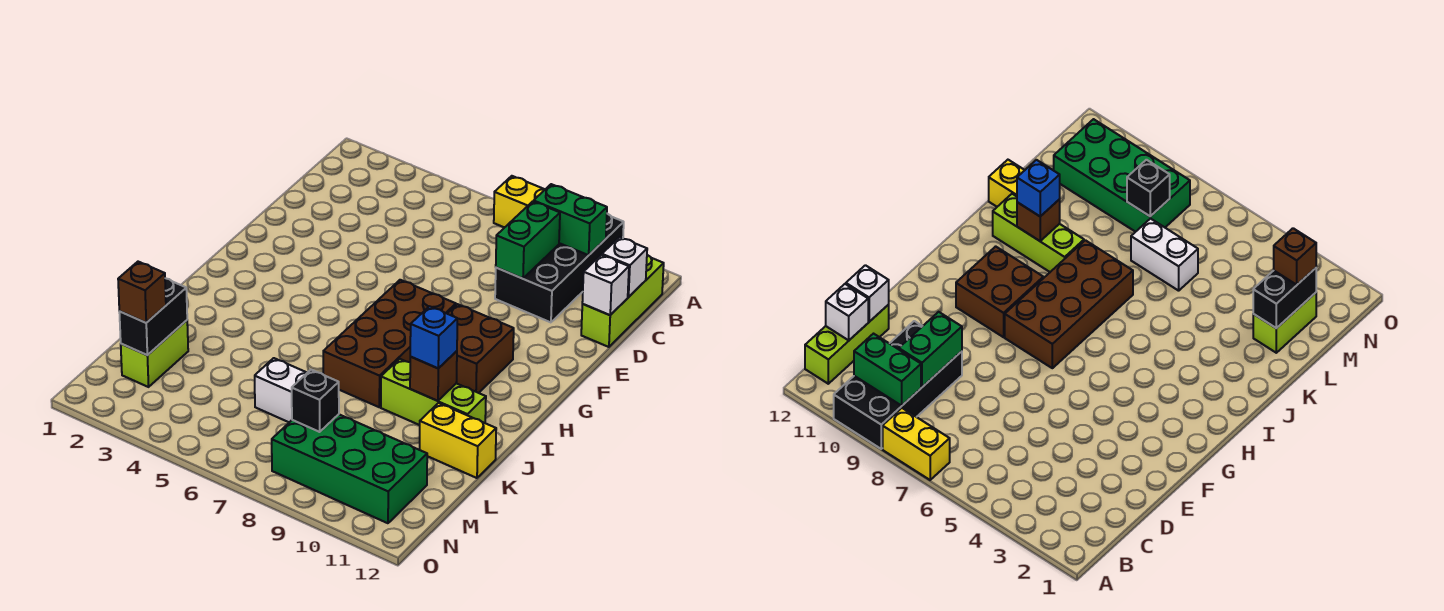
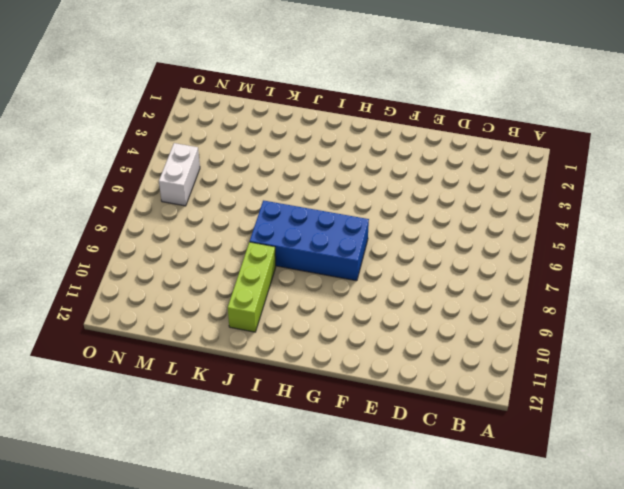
blue 2x4 brick [250,200,369,281] -> brown 2x4 brick [323,280,456,407]
white 1x2 brick [159,143,200,206] -> white 1x2 brick moved to [255,358,307,422]
none -> yellow 1x2 brick [494,176,545,228]
none -> black 2x4 brick [495,214,624,322]
none -> lime 1x3 brick [581,255,664,347]

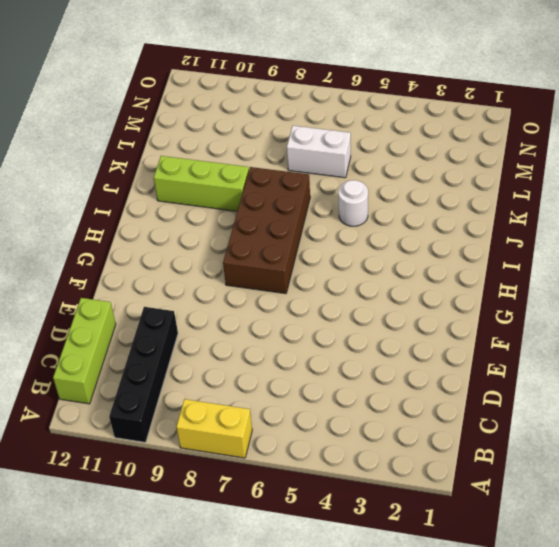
black 1x4 brick [109,307,178,442] -> black 2x4 brick [495,214,624,322]
white 1x1 round brick [338,180,368,226] -> none
none -> brown 2x2 brick [447,304,514,393]
none -> yellow 1x2 brick [420,403,496,478]
none -> lime 1x2 brick [121,320,188,387]

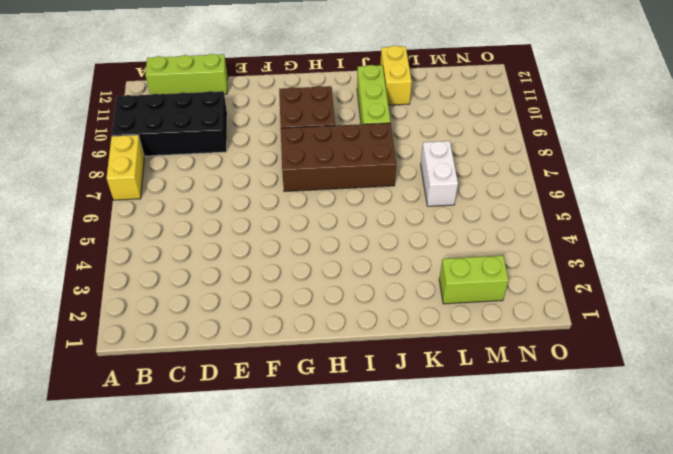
none -> green 2x4 brick [272,414,427,523]
none -> green 1x2 brick [534,184,607,255]
none -> green 1x2 brick [496,201,560,279]

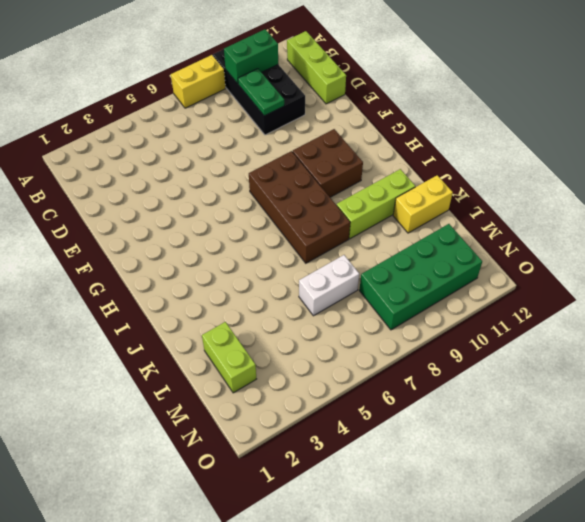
green 1x2 plate [238,69,284,116] -> green 1x2 brick [496,201,560,279]
none -> white 1x1 brick [602,237,647,297]
none -> white 1x1 brick [582,255,629,315]
none -> brown 1x1 brick [410,351,457,401]

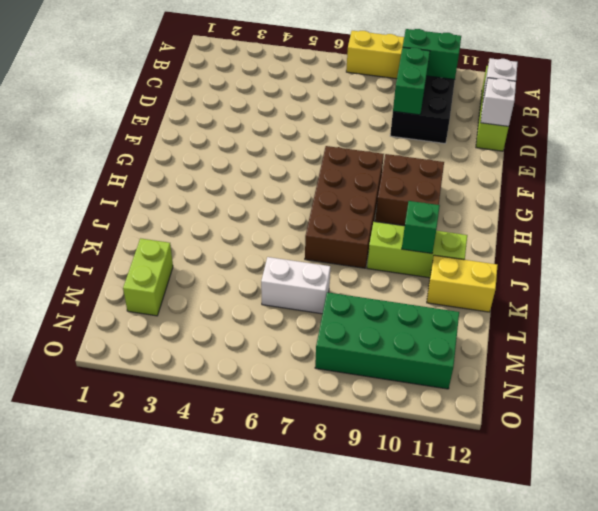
green 1x1 brick [402,201,440,254] -> brown 1x1 brick [410,351,457,401]
none -> black 1x2 brick [119,278,187,355]
none -> black 1x1 brick [292,370,339,432]
none -> blue 1x1 brick [410,306,458,368]

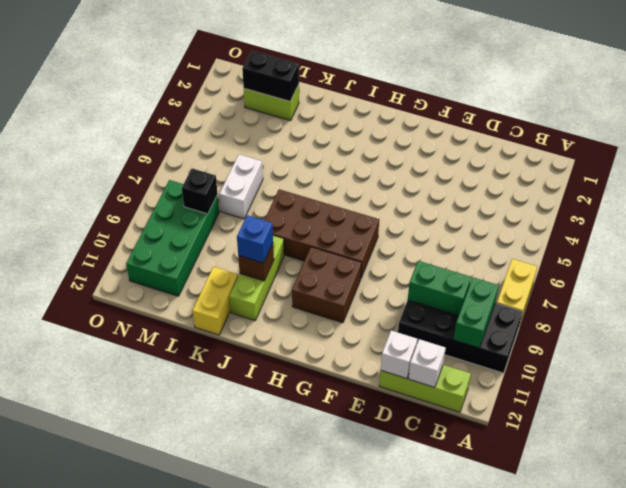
none -> brown 1x1 brick [118,262,166,323]

